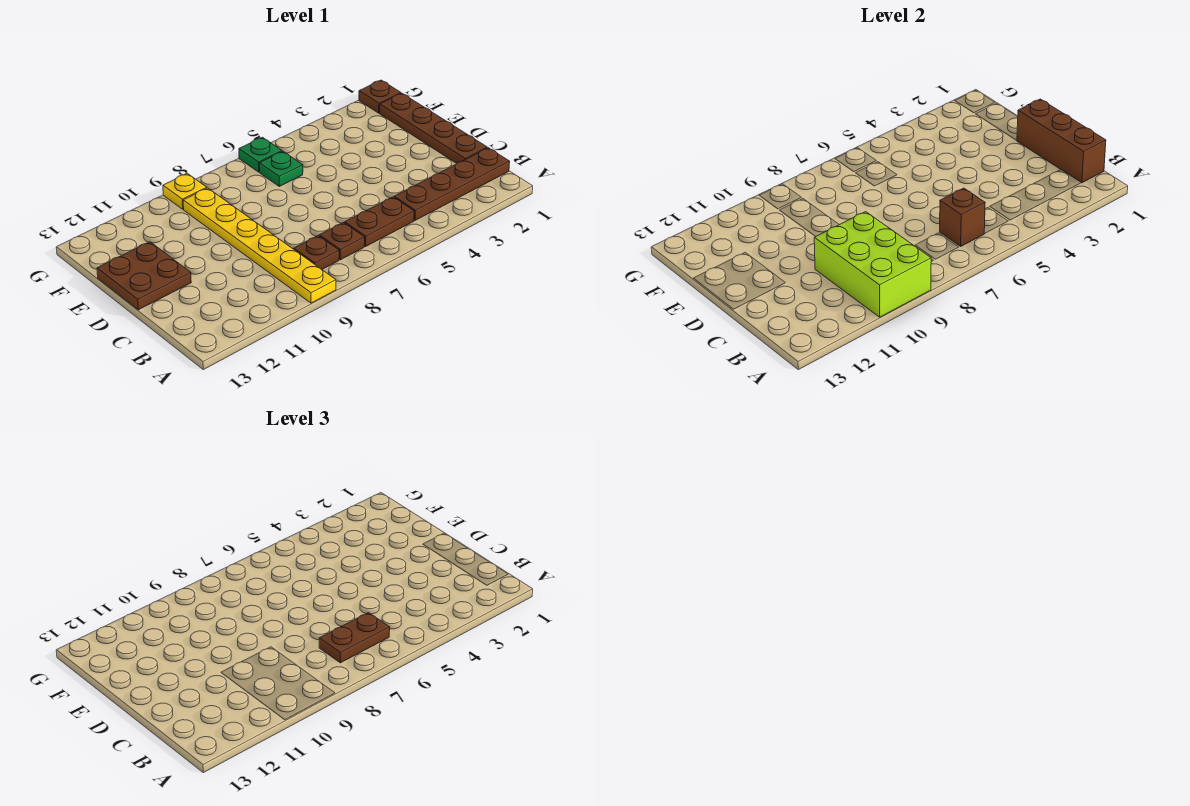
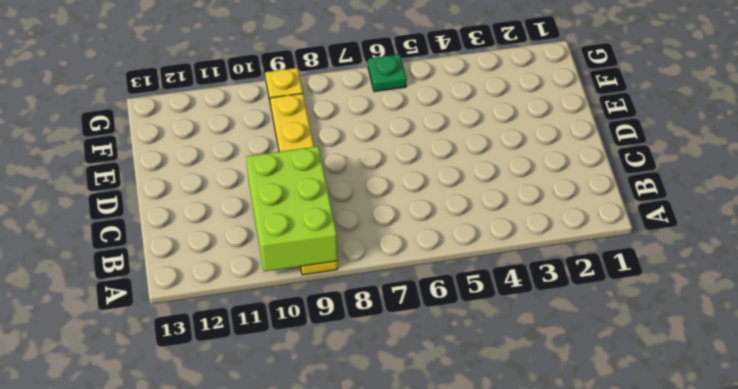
none -> brown 1x4 plate [394,148,510,220]
none -> brown 1x2 plate [345,197,414,246]
none -> brown 1x1 plate [319,223,365,260]

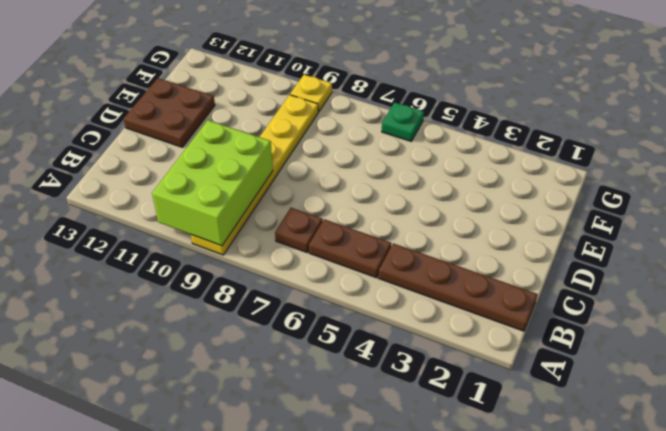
none -> brown 1x1 plate [294,236,339,269]
none -> brown 1x4 plate [380,93,487,163]
none -> green 1x1 plate [259,151,303,186]

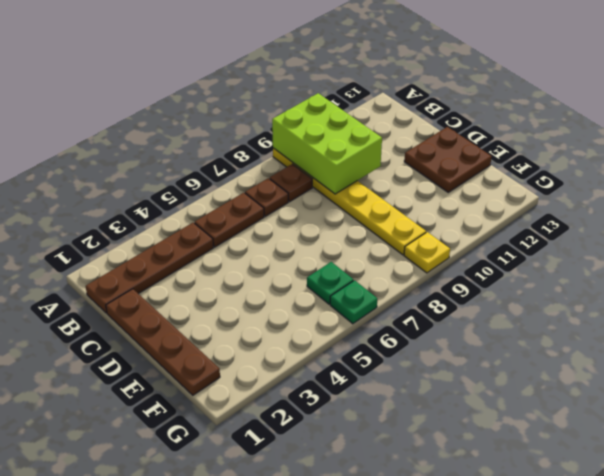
none -> brown 1x1 plate [359,80,401,113]
none -> brown 1x3 brick [1017,99,1106,183]
none -> brown 1x1 brick [940,188,985,246]

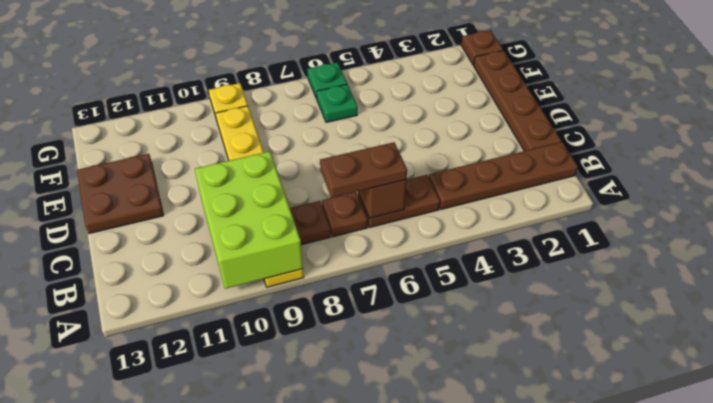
none -> brown 1x3 brick [1017,99,1106,183]

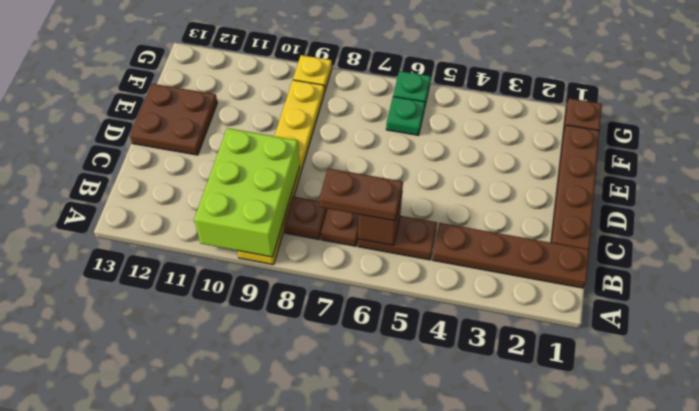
none -> brown 1x3 brick [1017,99,1106,183]

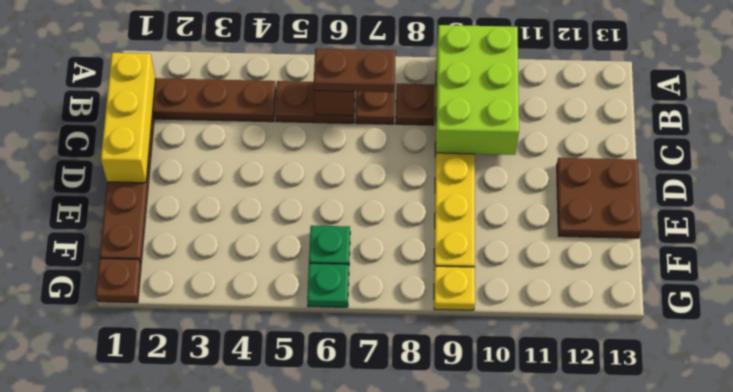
yellow 1x3 brick [101,53,156,183] -> brown 1x3 brick [1017,99,1106,183]

